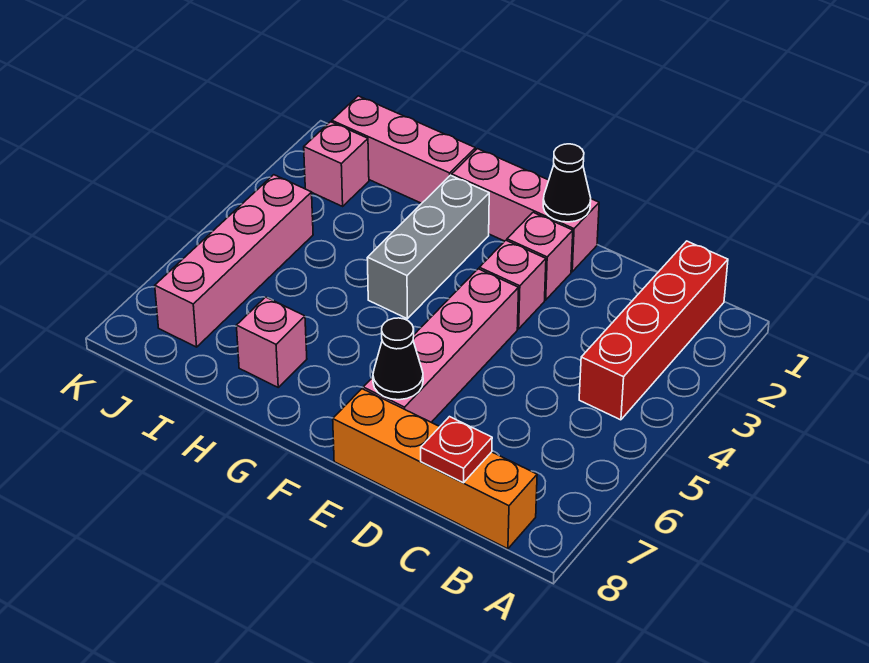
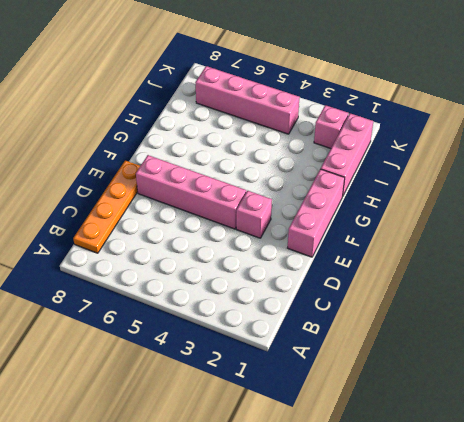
orange 1x4 plate [73,161,140,253] -> orange 1x4 brick [333,389,537,549]
none -> red 1x4 brick [579,241,728,420]
none -> pink 1x1 brick [507,212,573,300]
none -> grey 1x3 brick [367,175,489,319]

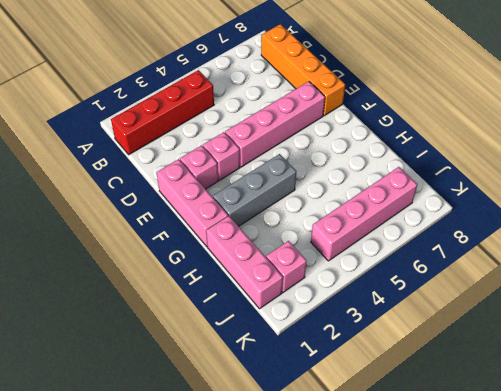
none -> pink 1x1 brick [236,297,307,387]
none -> red 1x1 plate [421,417,492,483]
none -> black 1x1 cone [543,144,591,222]

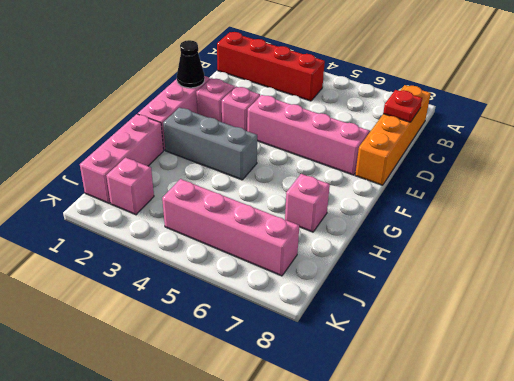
none -> black 1x1 cone [373,318,423,400]

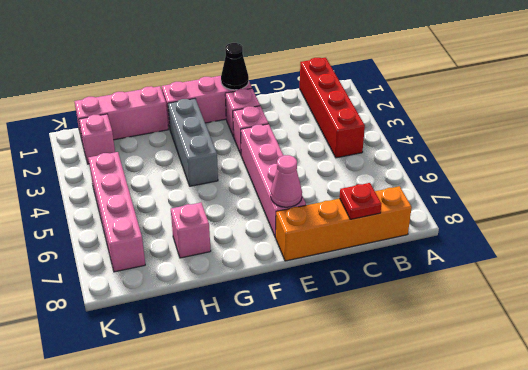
pink 1x1 cone [271,155,302,207] -> black 1x1 cone [373,318,423,400]

